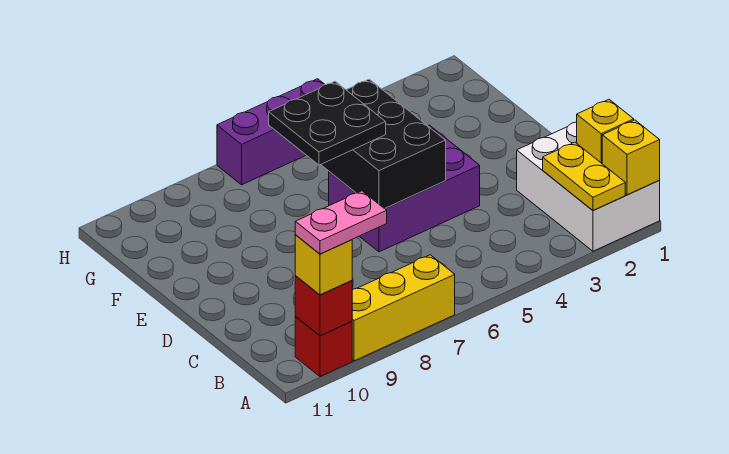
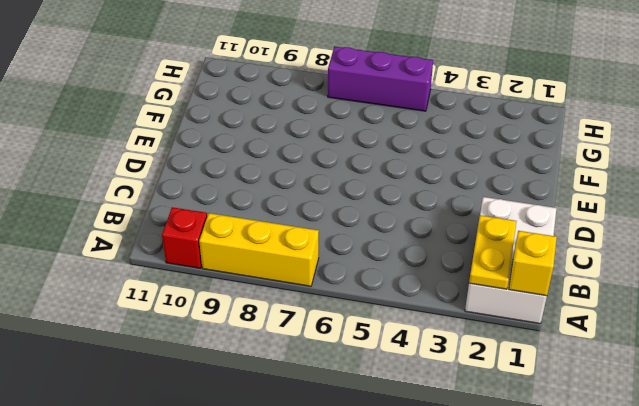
none -> purple 2x3 brick [329,125,480,252]
none -> red 1x1 brick [295,276,352,336]
none -> yellow 1x1 brick [577,100,634,163]

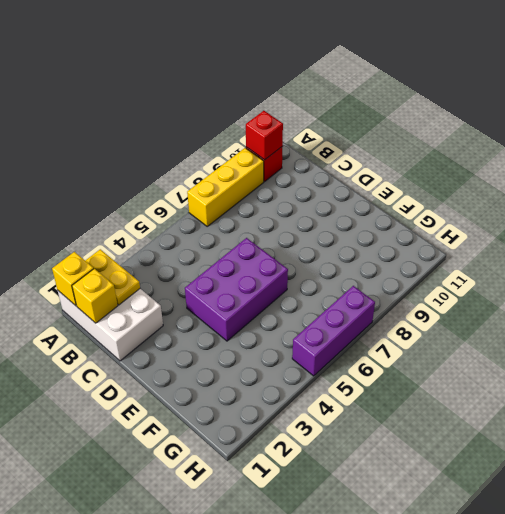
none -> black 2x3 brick [321,79,446,209]
none -> yellow 1x1 brick [295,235,352,295]
none -> black 2x2 plate [269,81,386,165]

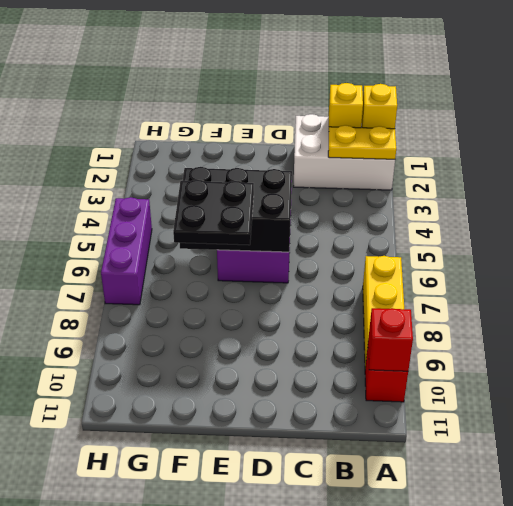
none -> yellow 1x1 brick [295,235,352,295]
none -> pink 1x2 plate [295,191,387,254]

